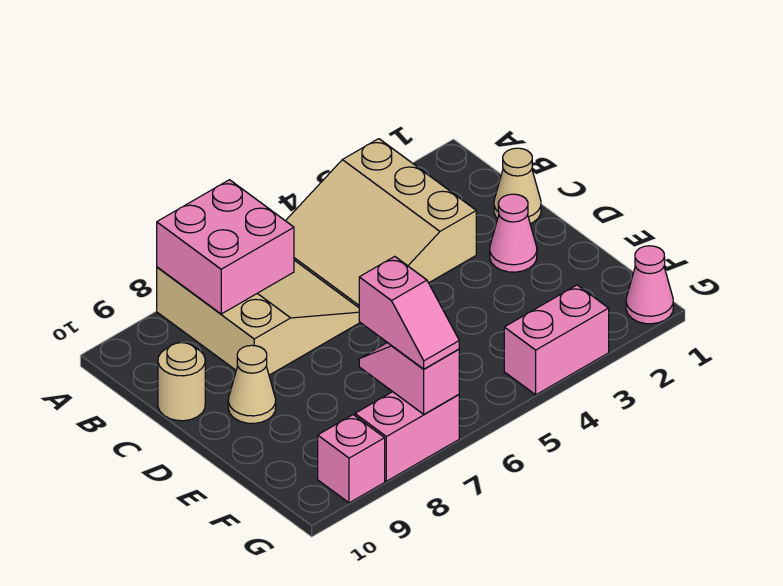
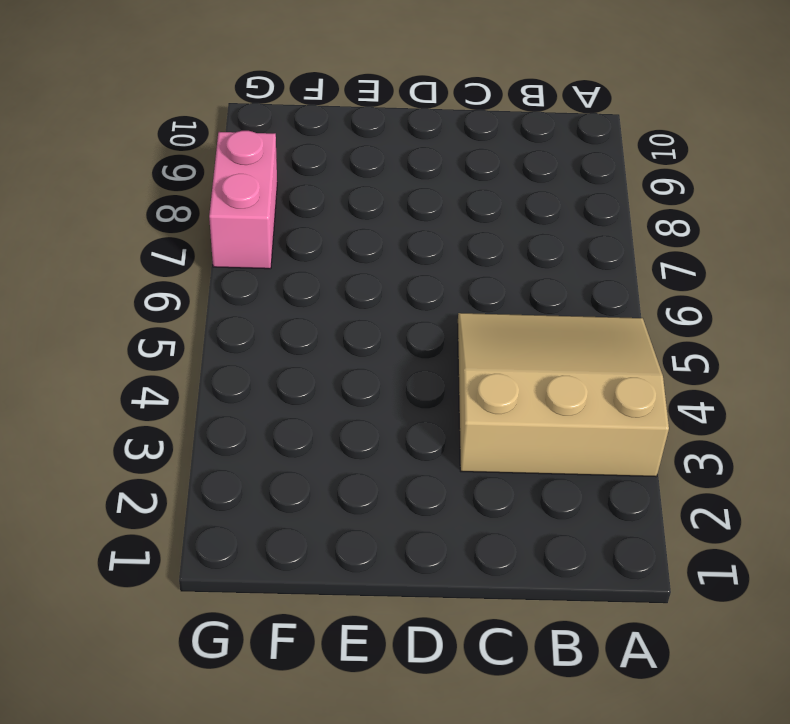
none -> tan 3x3 slope [157,260,360,375]
none -> tan 1x1 cone [494,148,541,224]
none -> tan 1x1 round brick [158,343,205,421]

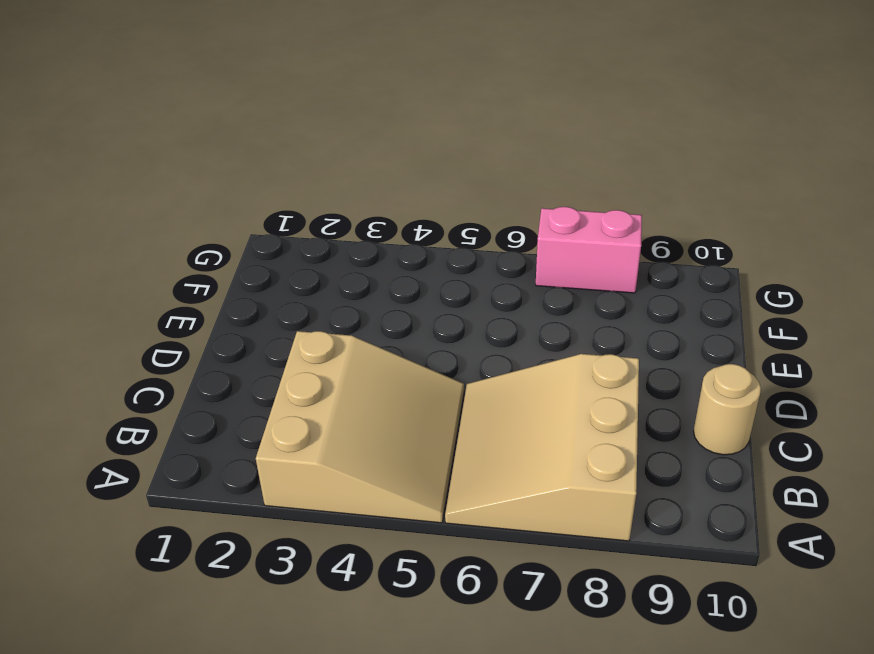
none -> tan 1x1 cone [494,148,541,224]
none -> pink 1x1 cone [490,194,537,272]
none -> tan 1x1 cone [228,345,276,423]

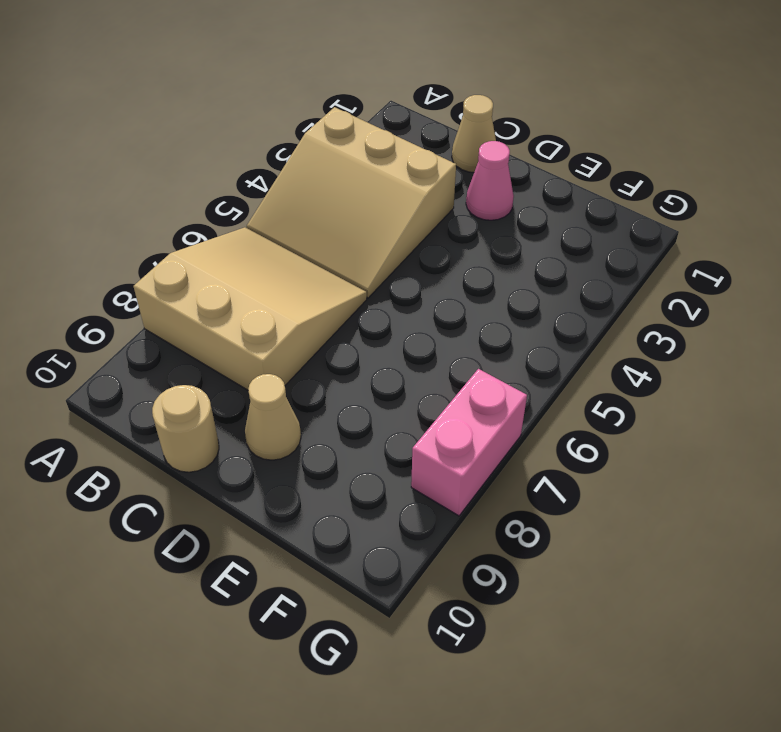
none -> pink 1x1 cone [626,246,673,324]
none -> pink 1x2 brick [504,285,609,395]
none -> pink 1x1 brick [318,415,385,503]

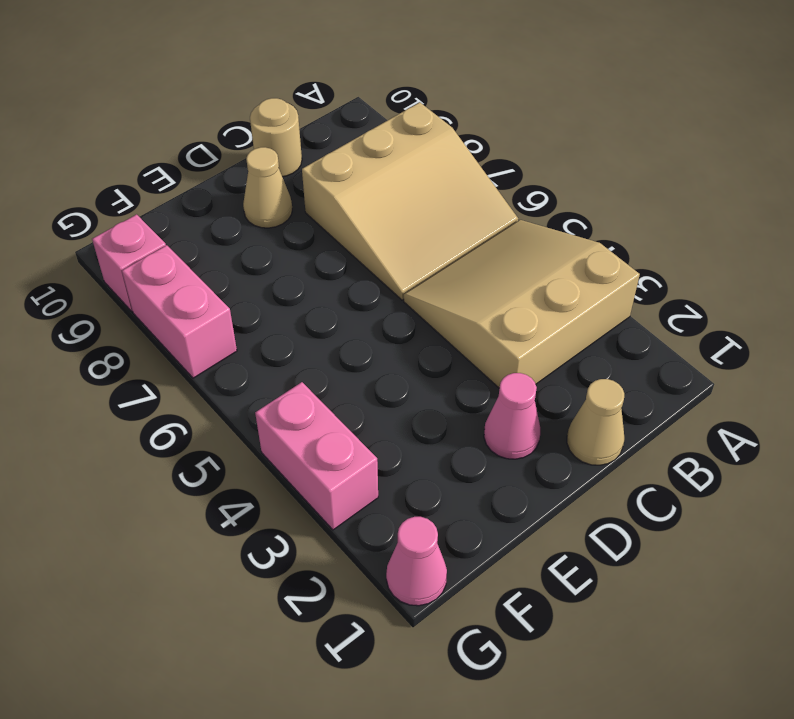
none -> pink 2x2 brick [157,180,294,314]
none -> pink 1x2 slope [359,343,459,414]
none -> pink 1x2 slope [359,256,459,369]

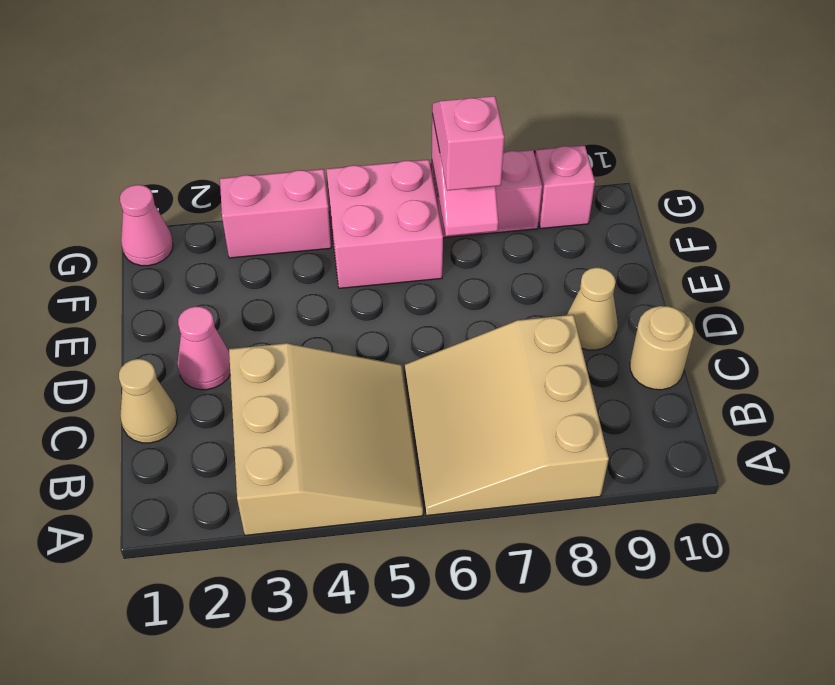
pink 2x2 brick [327,160,443,288] -> pink 2x2 brick moved to [157,180,294,314]

